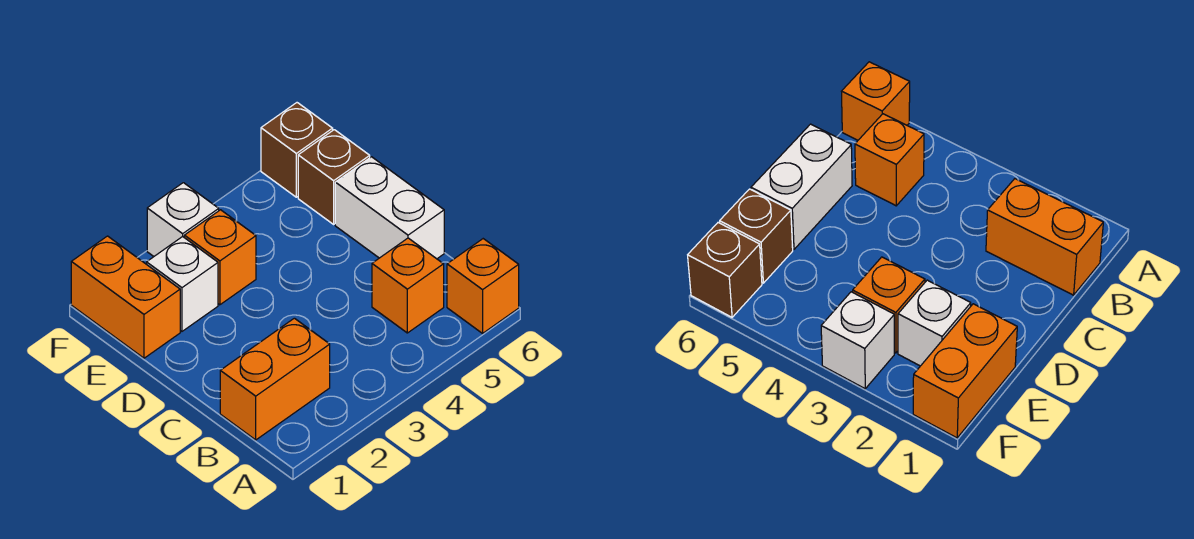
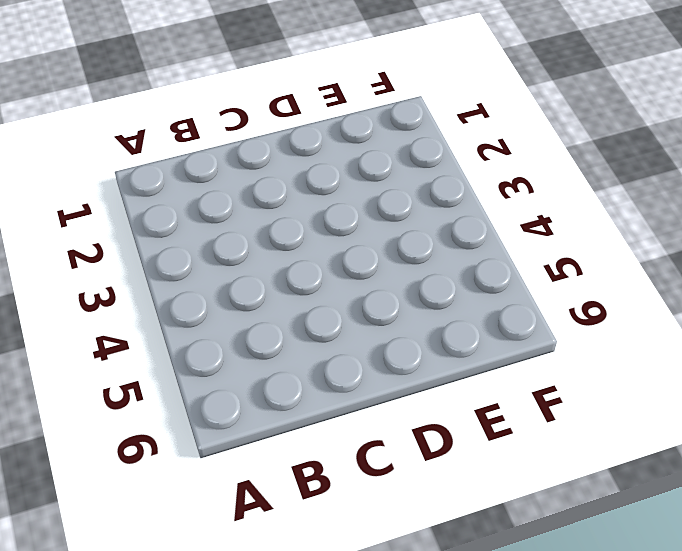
none -> orange 1x1 brick [447,239,519,333]
none -> orange 1x2 brick [220,318,330,440]

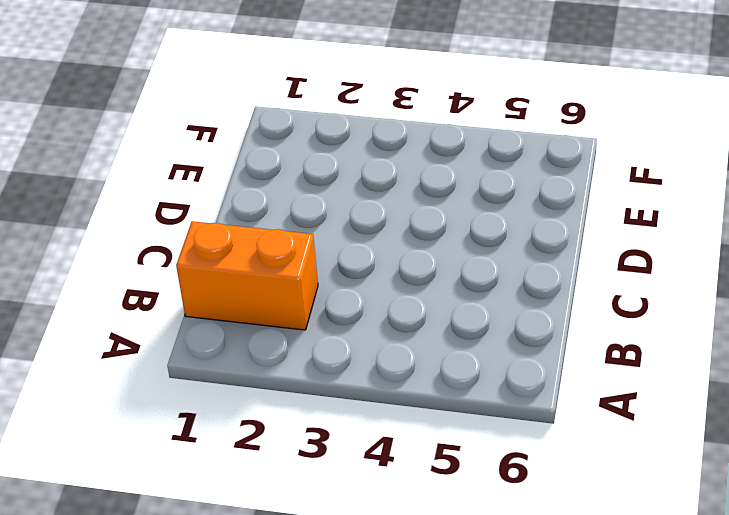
none -> orange 1x1 brick [447,239,519,333]
none -> orange 1x1 brick [372,238,444,333]

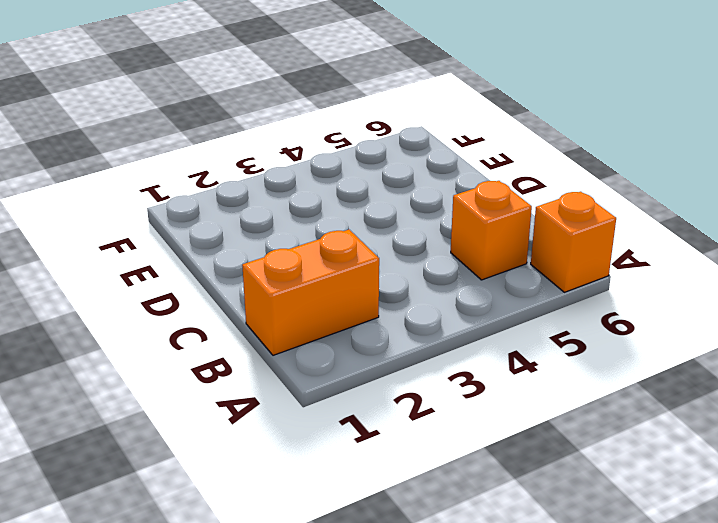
none -> white 1x2 brick [335,157,444,259]
none -> orange 1x2 brick [71,236,180,358]

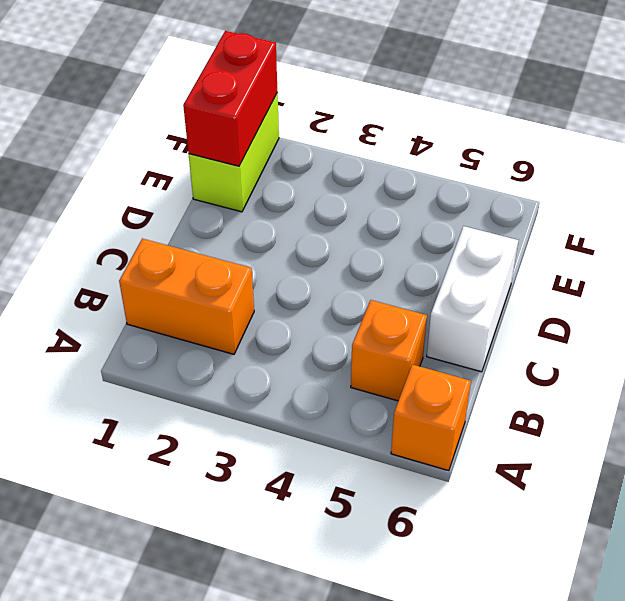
lime 1x2 brick [189,93,279,212] -> orange 1x2 brick [71,236,180,358]
red 1x2 brick [183,31,278,166] -> none
none -> white 1x1 brick [147,237,218,331]
none -> orange 1x1 brick [184,210,256,305]

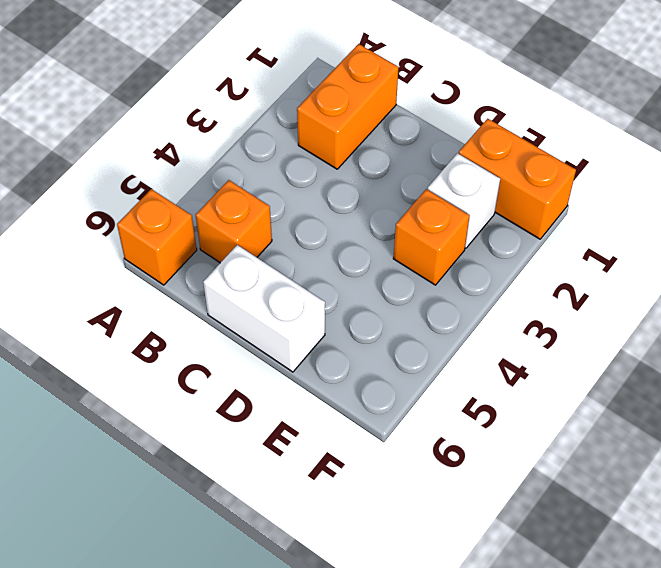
none -> brown 1x1 brick [298,130,370,224]
none -> white 1x1 brick [147,183,219,256]

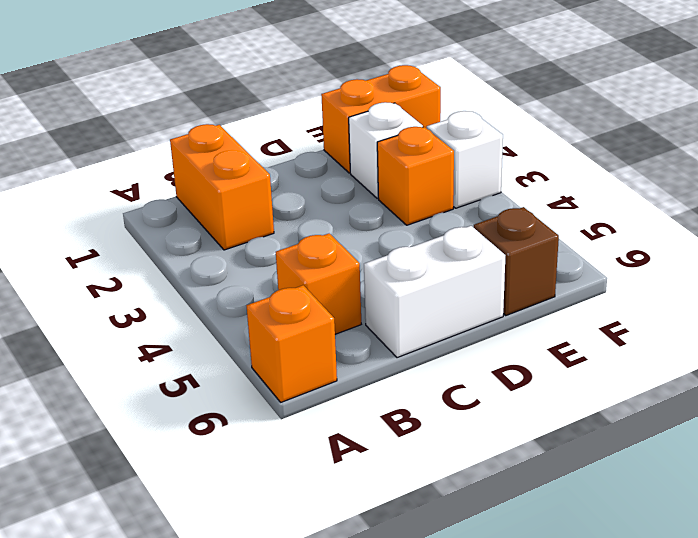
none -> brown 1x1 brick [261,103,333,197]

